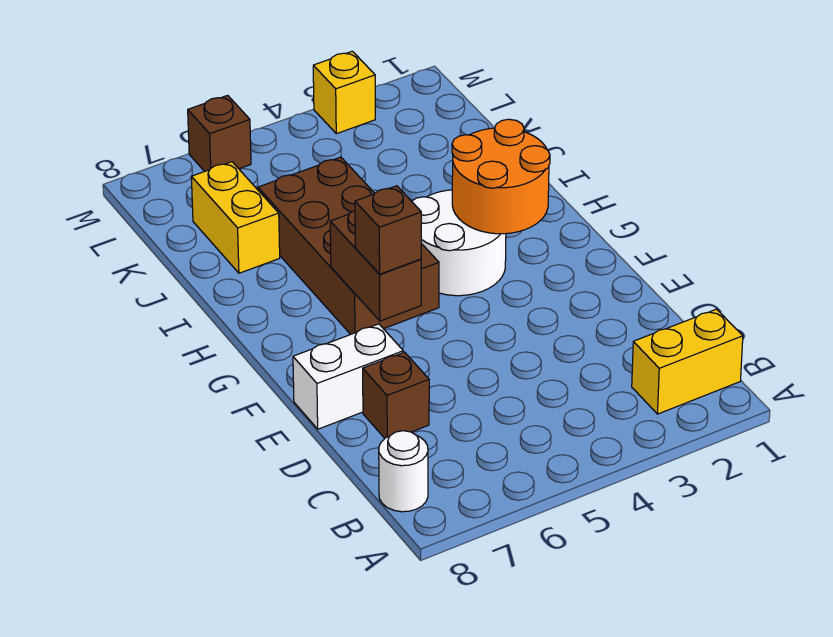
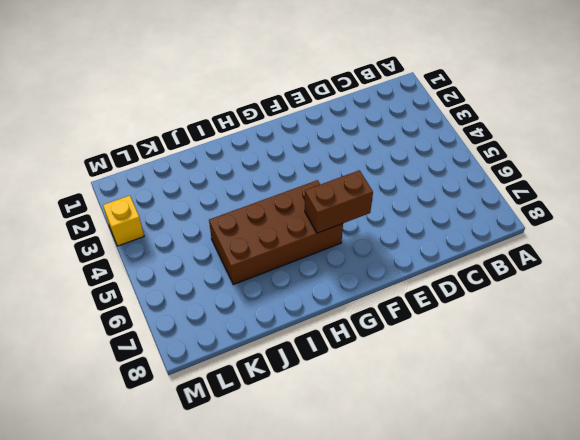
none -> yellow 1x2 brick [632,309,743,414]
none -> white 1x1 round brick [379,431,428,512]
none -> brown 1x1 brick [363,352,429,438]

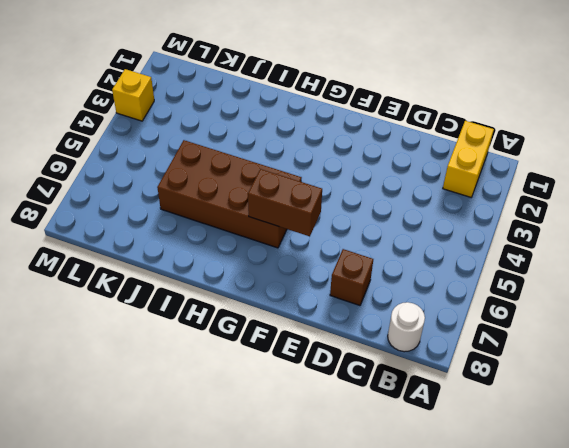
none -> white 1x2 brick [293,324,403,429]
none -> white 2x2 round brick [412,190,506,296]
none -> yellow 1x2 brick [191,162,280,273]

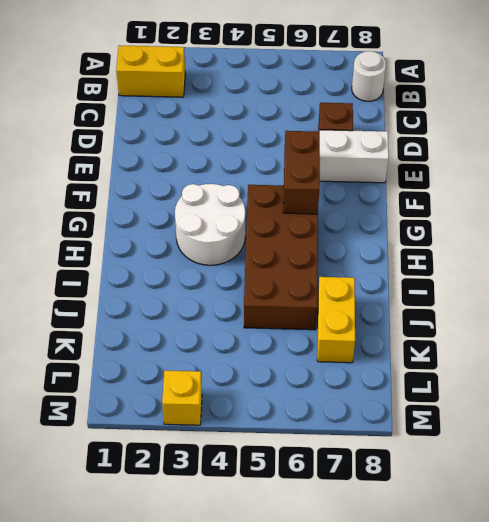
none -> brown 1x1 brick [188,95,251,171]
none -> orange 2x2 round brick [452,119,550,234]
none -> brown 1x1 brick [355,186,421,274]

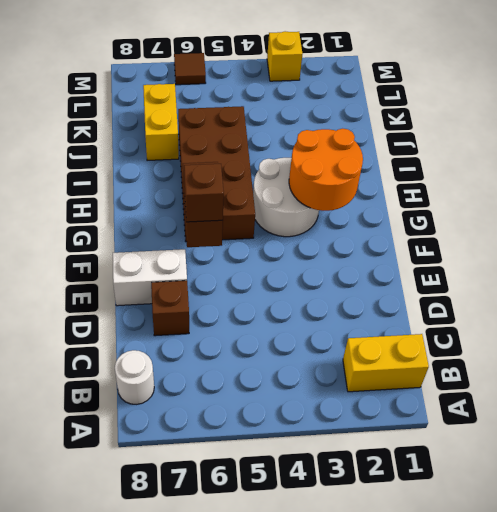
brown 1x1 tile [174,53,206,85] -> brown 1x1 brick [188,95,251,171]

